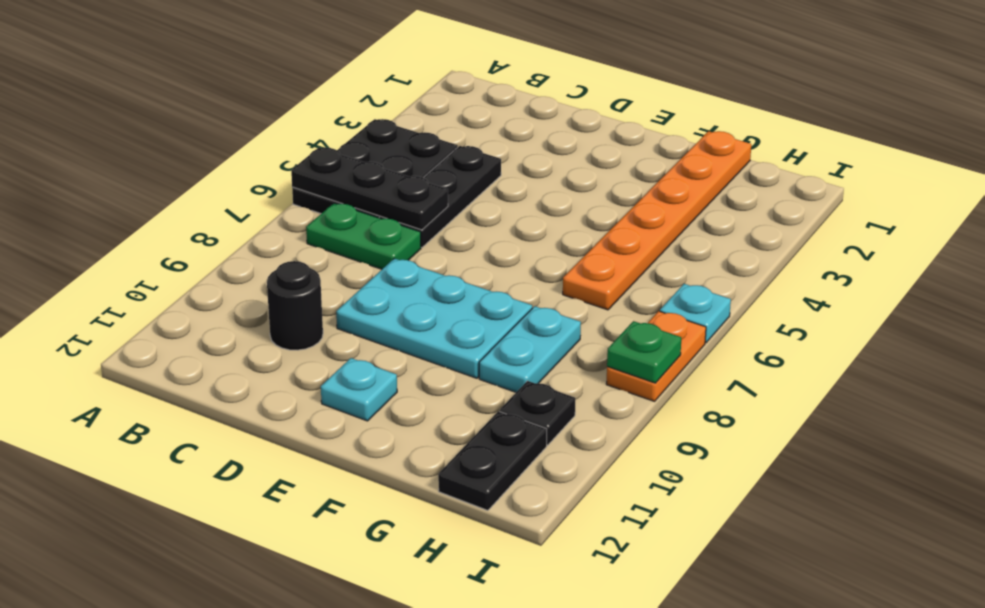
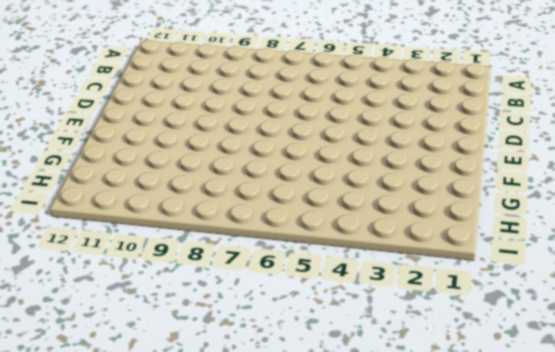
none -> black 2x3 plate [292,119,458,218]
none -> green 1x2 plate [306,203,421,269]
none -> black 1x3 plate [379,146,501,247]

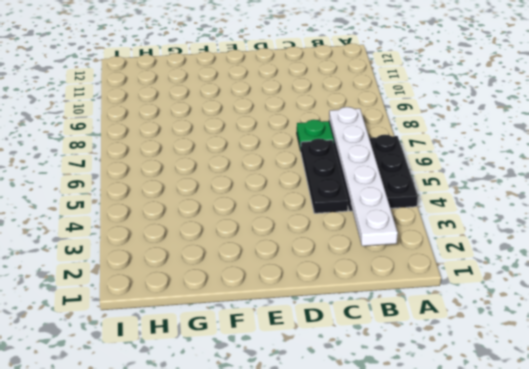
white 1x6 plate [329,107,398,246] -> black 1x3 plate [291,148,448,230]
none -> black 1x1 round brick [267,261,323,350]
none -> cyan 2x3 plate [336,258,532,378]
none -> cyan 1x1 plate [321,358,397,421]

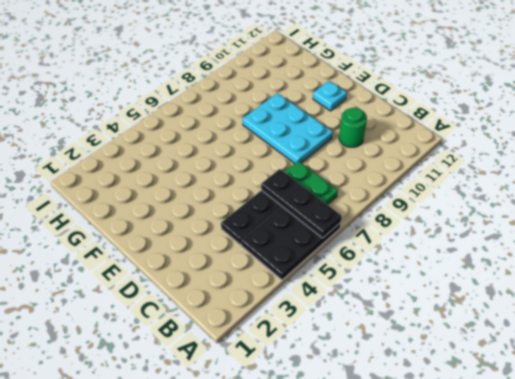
green 1x1 round brick [339,108,367,147] -> black 1x1 round brick [267,261,323,350]
none -> orange 1x6 plate [563,131,751,310]
none -> cyan 1x2 plate [479,306,581,392]
none -> black 1x1 plate [500,381,575,445]

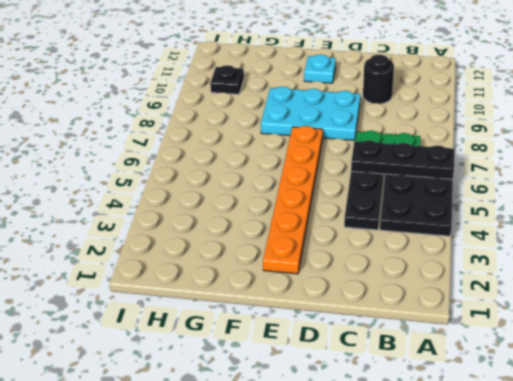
orange 1x6 plate [263,126,323,274] -> orange 1x6 plate moved to [563,131,751,310]
none -> cyan 1x2 plate [479,306,581,392]
none -> black 1x2 plate [438,411,547,510]
none -> cyan 1x1 plate [660,284,731,343]

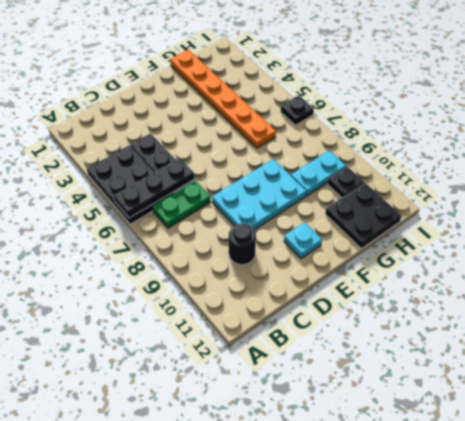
cyan 1x2 plate [291,151,346,196] -> cyan 1x2 plate turned to [479,306,581,392]
black 2x2 plate [325,183,402,249] -> black 1x2 plate [438,411,547,510]
black 1x1 plate [280,95,314,125] -> cyan 1x1 plate [660,284,731,343]
none -> orange 1x2 plate [606,311,706,401]
none -> green 1x1 plate [607,321,681,383]

